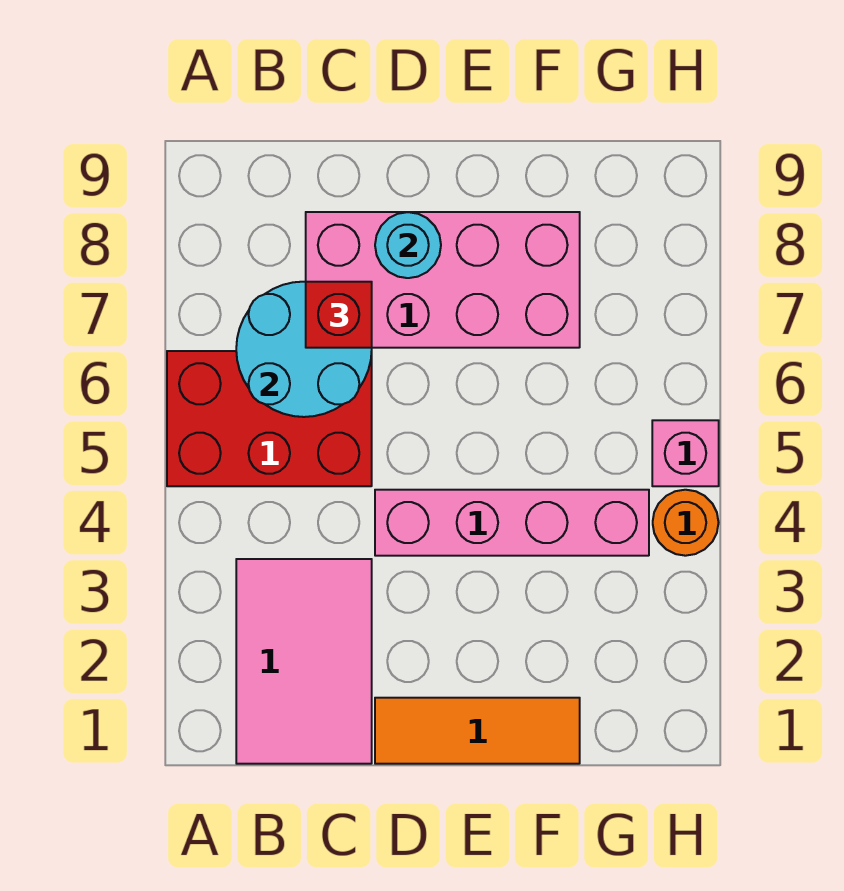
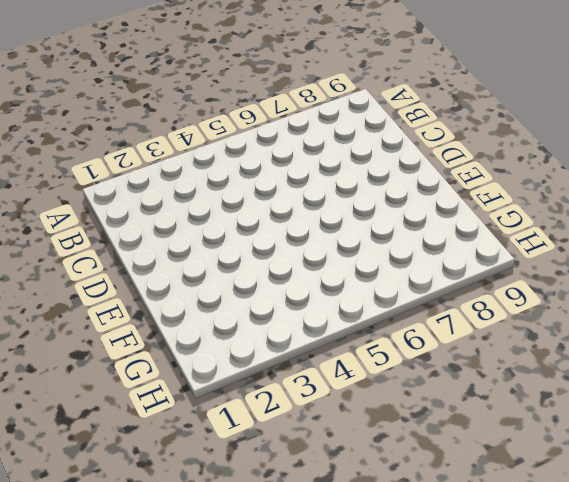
none -> red 2x3 brick [167,351,372,486]
none -> pink 2x3 tile [236,559,372,764]

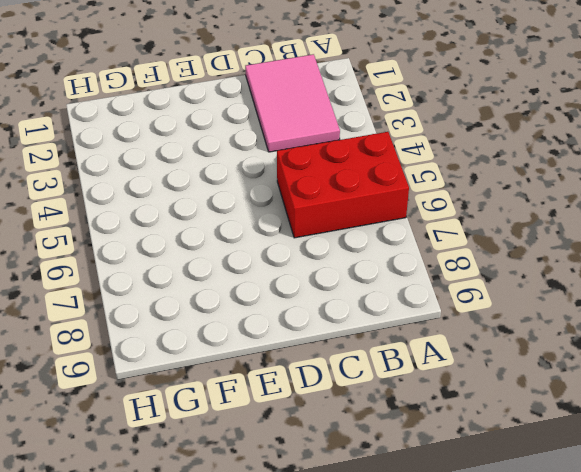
none -> pink 2x4 brick [306,212,580,348]
none -> orange 1x3 tile [375,698,580,764]

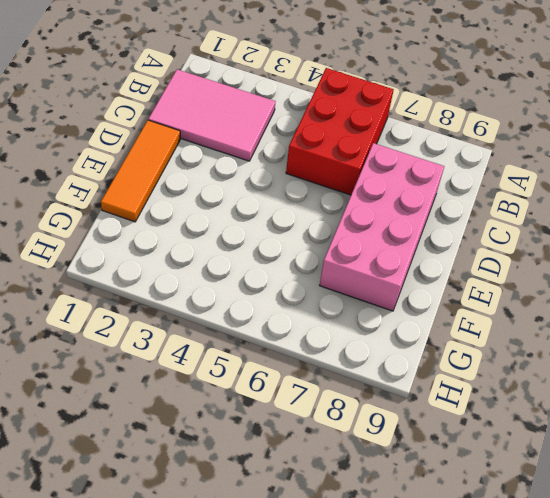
none -> pink 1x4 brick [375,490,649,556]
none -> orange 1x1 round brick [653,490,719,556]

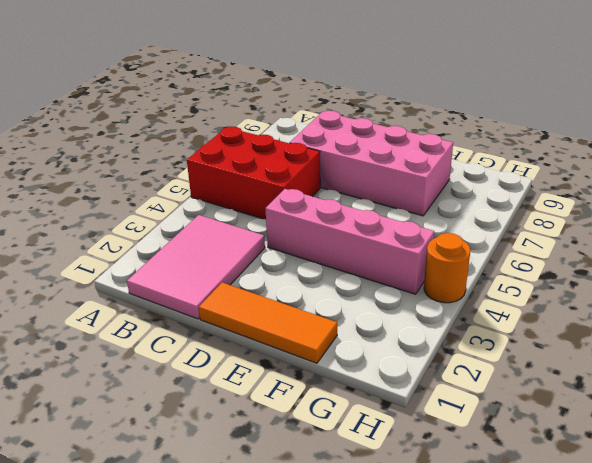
none -> pink 1x1 brick [652,420,719,486]
none -> cyan 2x2 round brick [236,282,372,417]

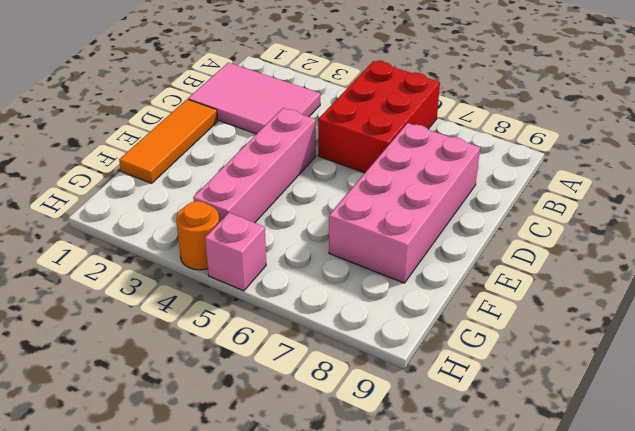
none -> cyan 2x2 round brick [236,282,372,417]
none -> cyan 1x1 round brick [375,212,441,278]

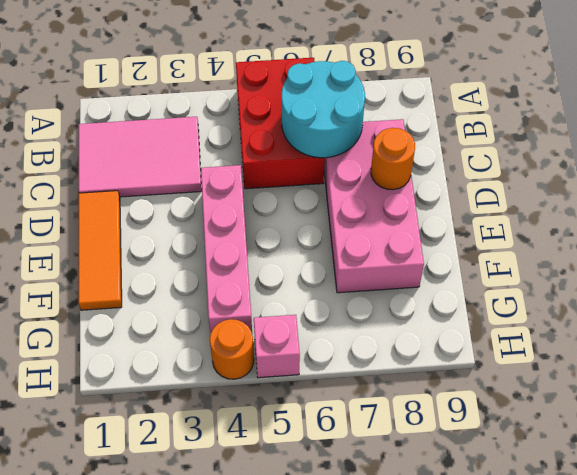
orange 1x1 round brick [371,128,415,190] -> cyan 1x1 round brick [375,212,441,278]
none -> red 1x1 brick [306,282,372,348]

